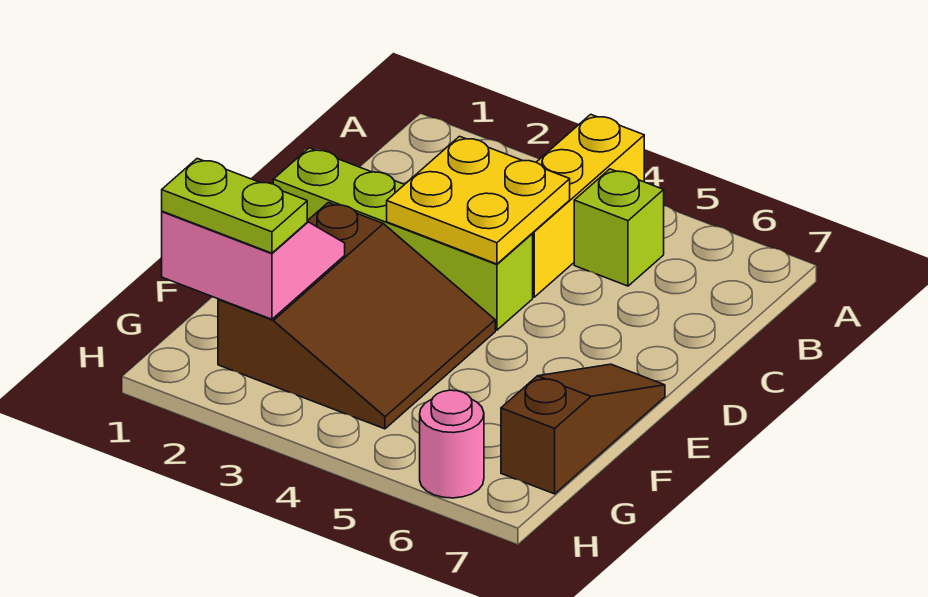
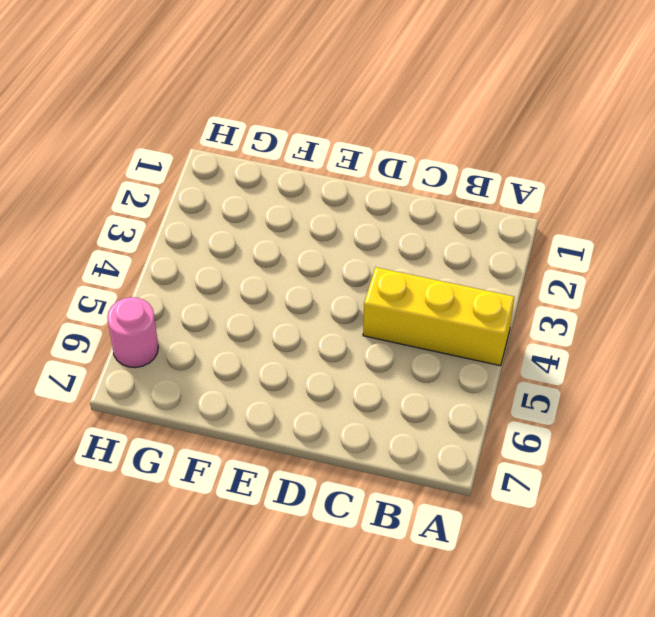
none -> lime 1x1 brick [574,169,664,286]
none -> lime 1x4 brick [273,148,533,330]

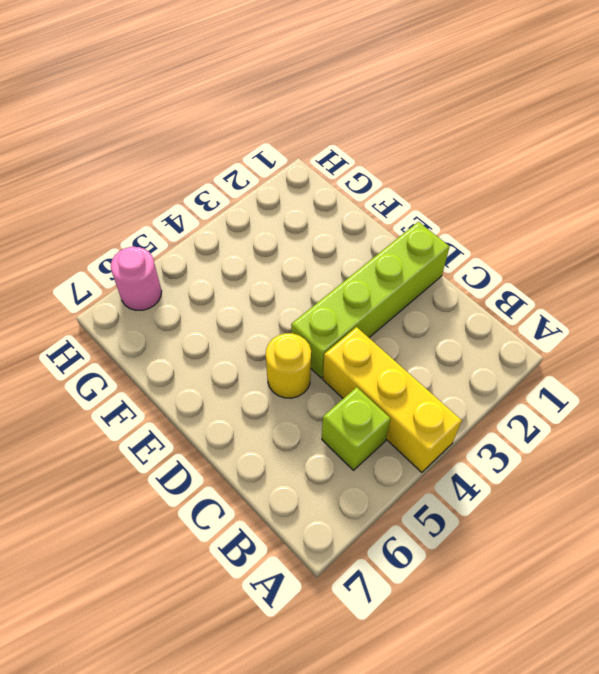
yellow 1x1 round brick [266,333,311,398] -> none
none -> brown 3x3 slope [218,203,495,429]
none -> brown 1x3 slope [501,364,665,494]

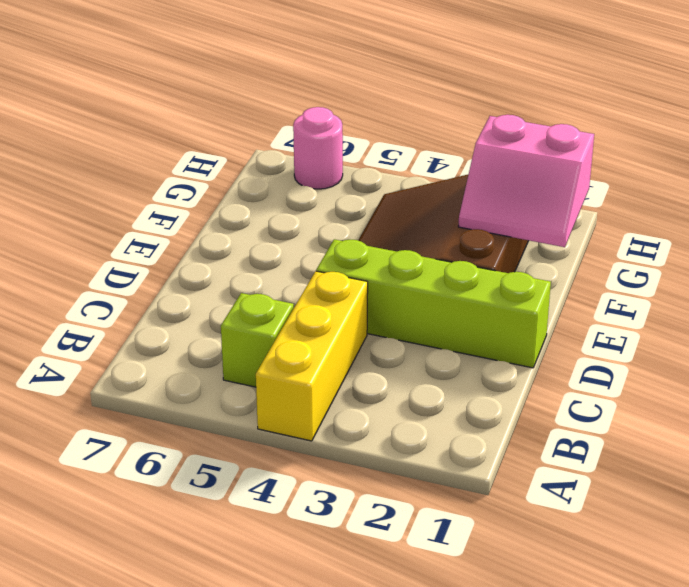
none -> brown 1x3 slope [501,364,665,494]
none -> yellow 2x2 plate [387,136,570,264]

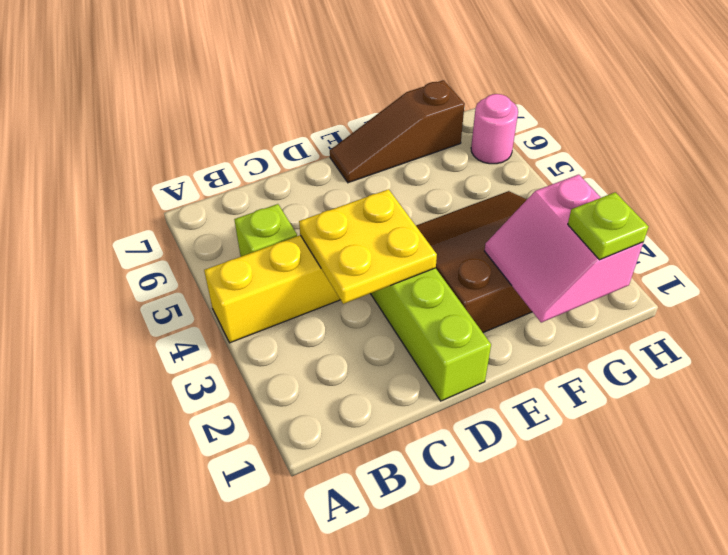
lime 1x1 plate [568,192,648,260] -> lime 1x2 plate [162,158,307,253]

